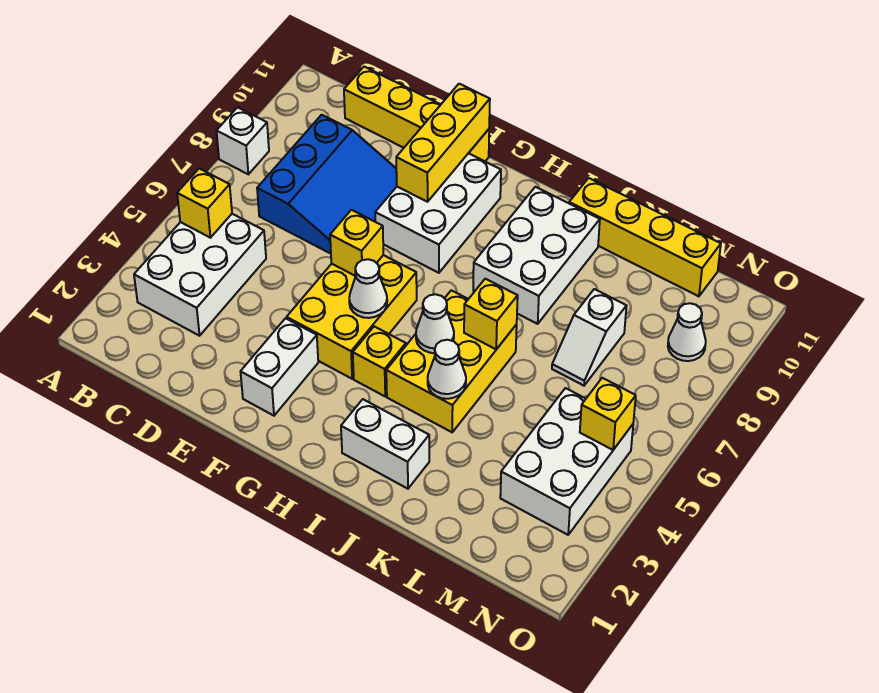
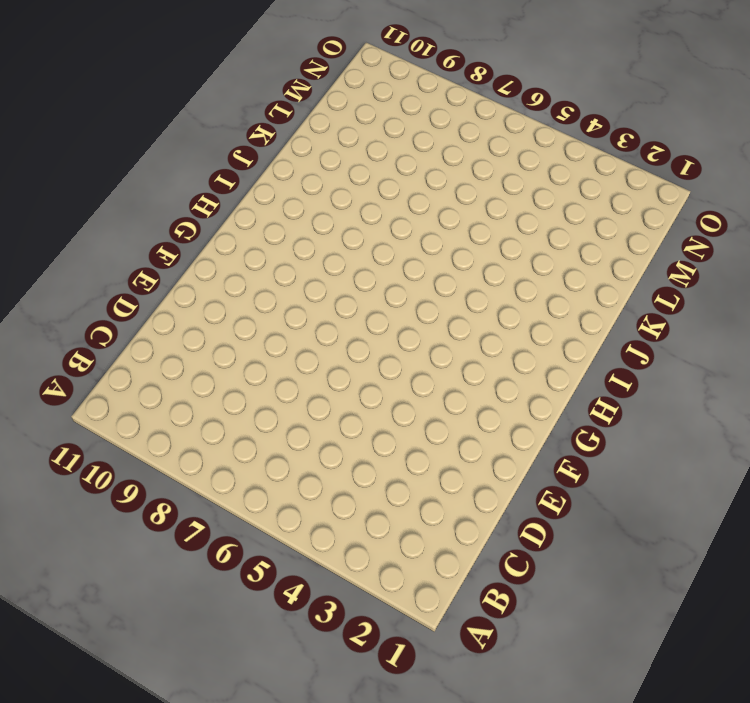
none -> white 1x1 brick [217,107,269,174]
none -> white 2x3 brick [134,214,266,336]
none -> blue 3x3 slope [257,115,397,254]

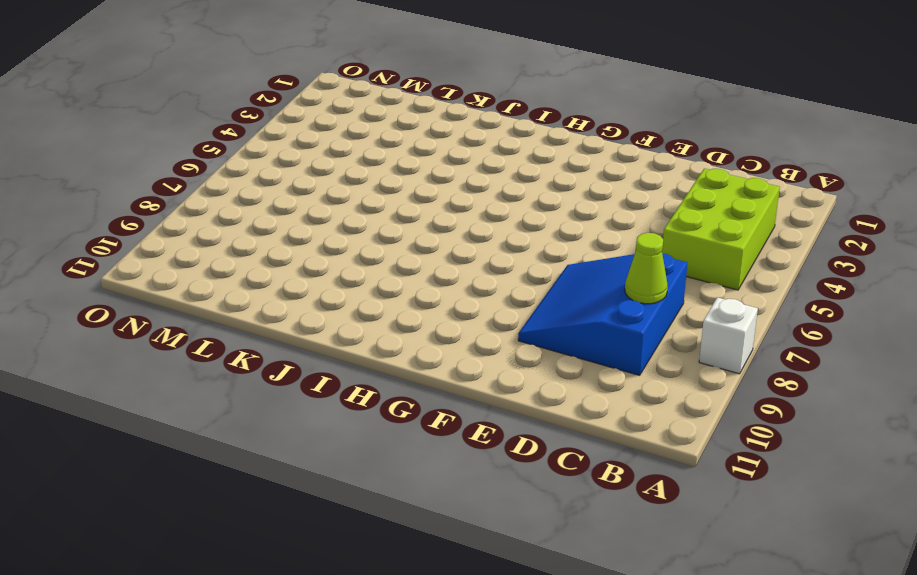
lime 2x3 brick [662,169,780,290] -> white 2x3 brick [134,214,266,336]
lime 1x1 cone [625,233,668,304] -> none
none -> yellow 1x4 brick [344,67,489,161]
none -> white 1x2 brick [241,318,318,416]
none -> yellow 2x3 brick [287,255,417,379]

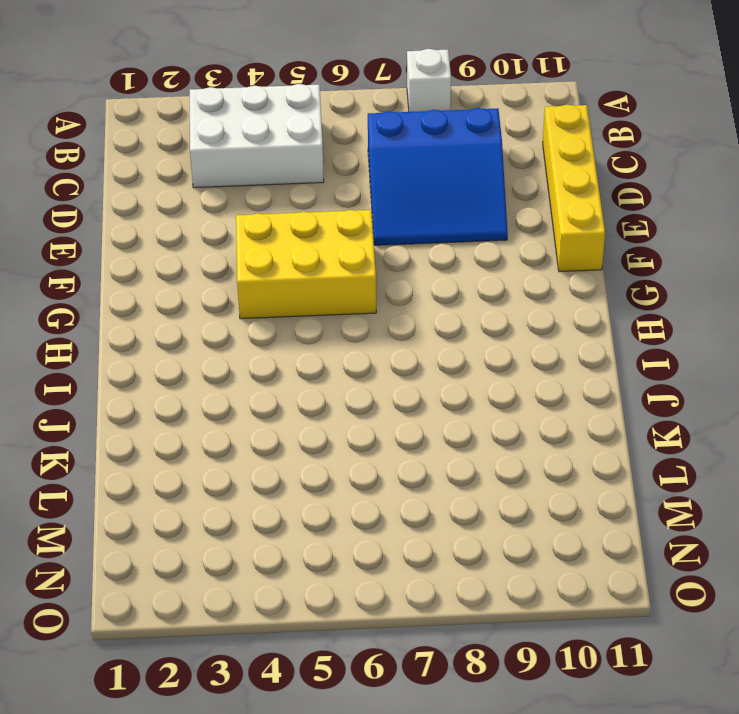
none -> white 1x2 brick [241,318,318,416]
none -> white 2x3 brick [375,153,501,273]
none -> yellow 1x1 brick [353,326,406,396]

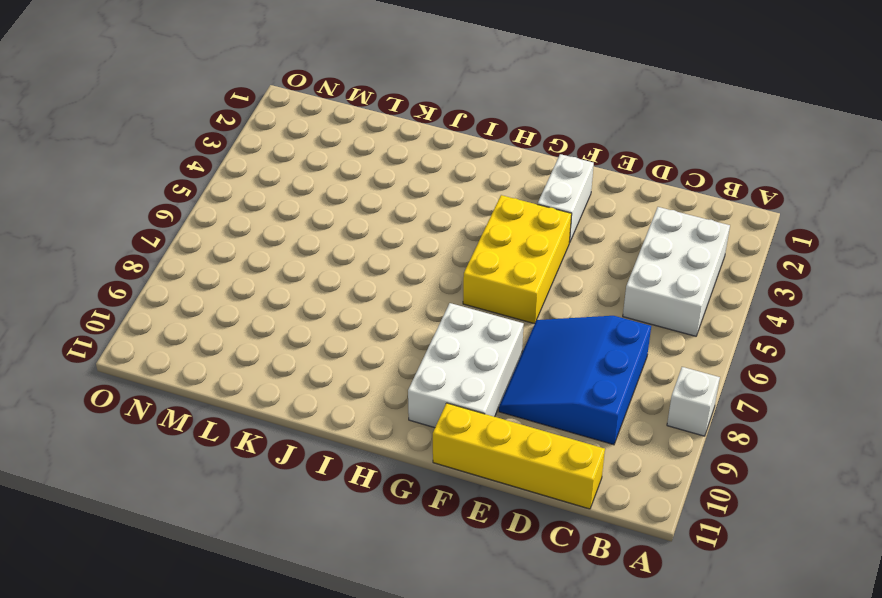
none -> yellow 1x1 brick [353,326,406,396]
none -> white 1x2 brick [341,399,429,489]
none -> yellow 2x3 brick [386,290,517,432]

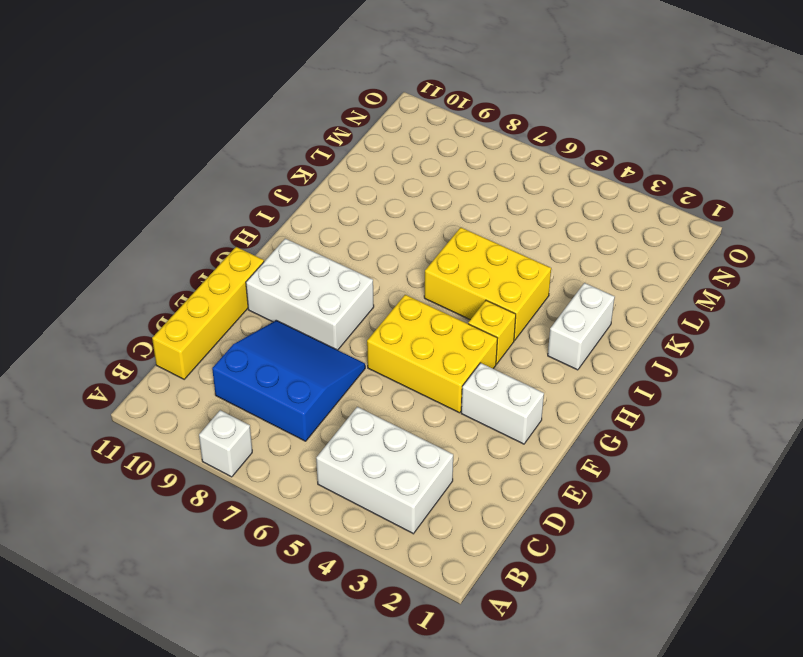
none -> white 2x3 brick [473,187,600,324]
none -> yellow 1x4 brick [569,178,721,296]
none -> white 1x2 slope [552,289,626,386]

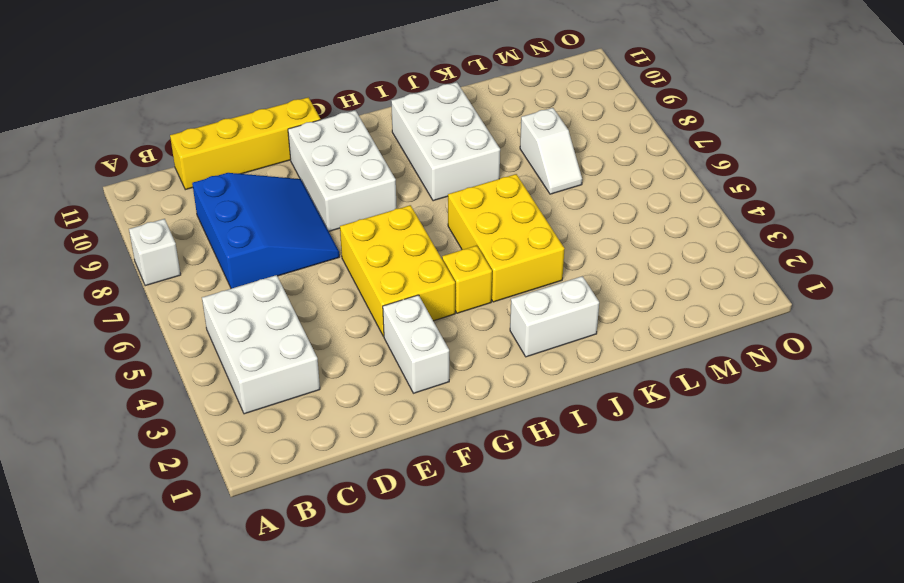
none -> yellow 1x4 brick [569,178,721,296]
none -> white 2x3 brick [500,388,633,535]
none -> white 1x1 cone [668,303,706,361]

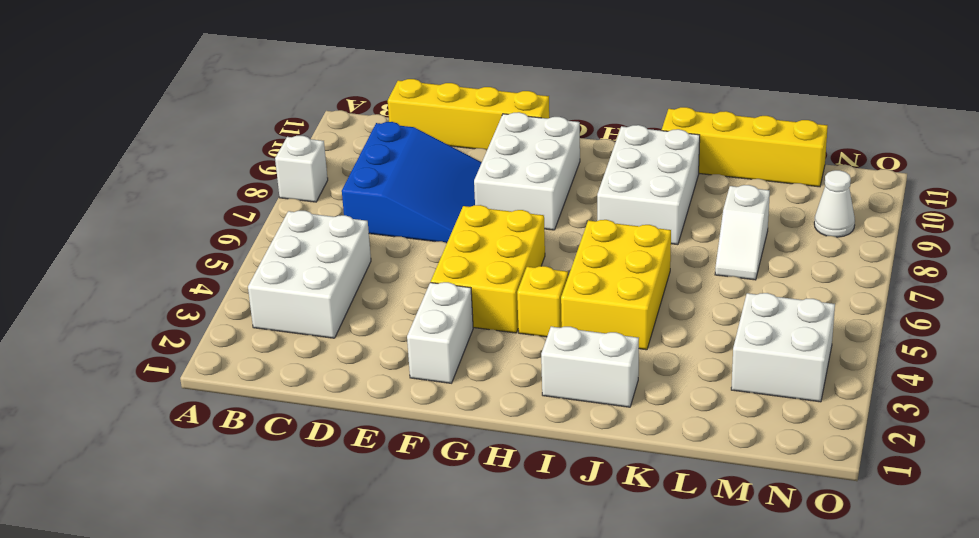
white 2x2 brick [731,293,835,402] -> white 2x3 brick [500,388,633,535]
none -> yellow 1x1 brick [177,169,232,238]
none -> yellow 1x1 brick [330,210,383,276]
none -> yellow 1x3 brick [396,84,490,202]

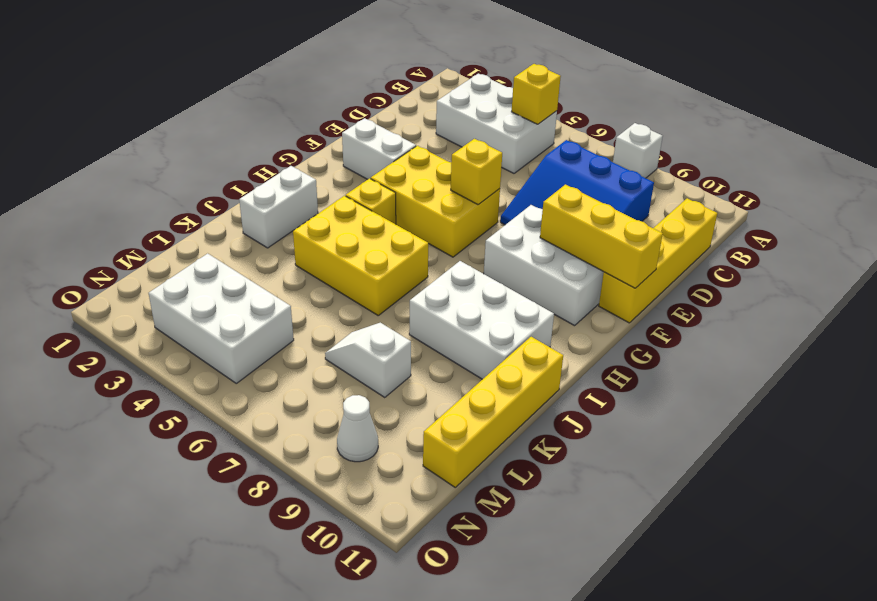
none -> white 1x1 cone [349,259,387,318]
none -> white 1x1 cone [416,294,454,353]
none -> white 1x1 cone [428,340,466,399]

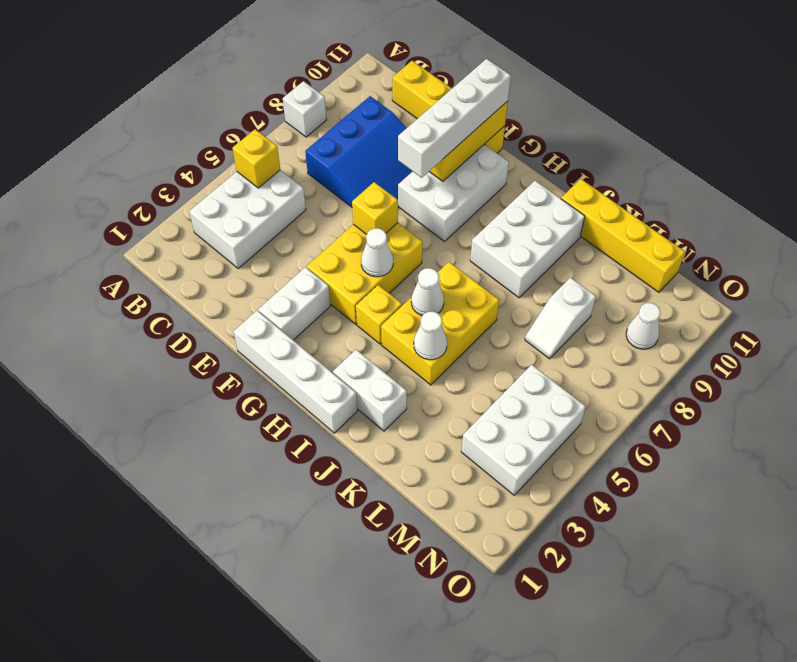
white 1x4 brick [233,310,357,433] -> none
white 1x4 brick [398,59,511,178] -> none
none -> yellow 1x1 brick [464,279,518,349]
none -> yellow 1x1 brick [580,378,636,450]

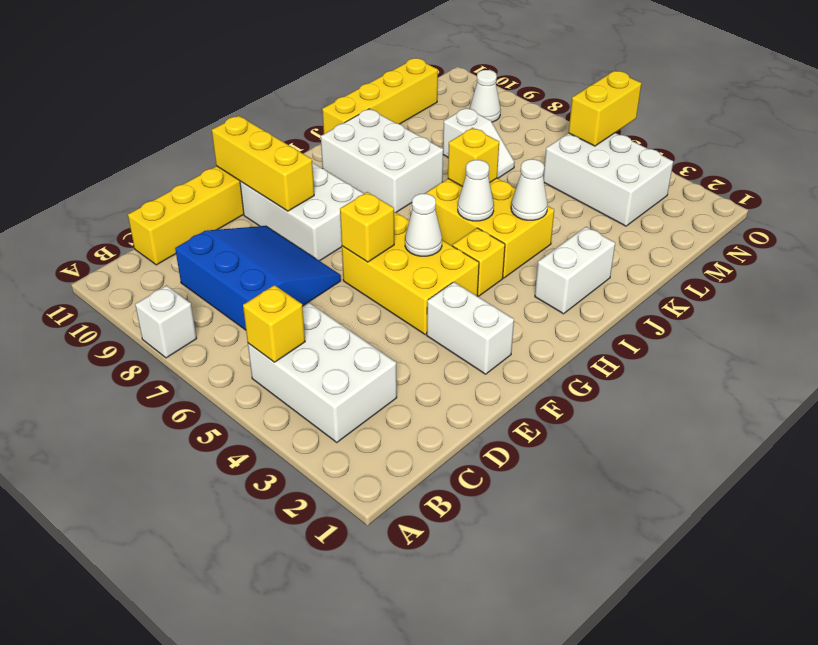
yellow 1x2 brick [568,71,642,146] -> yellow 1x1 brick [580,378,636,450]

